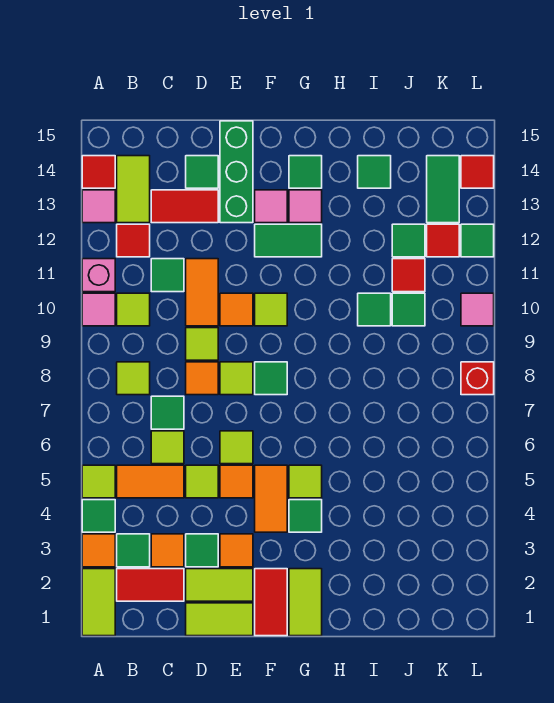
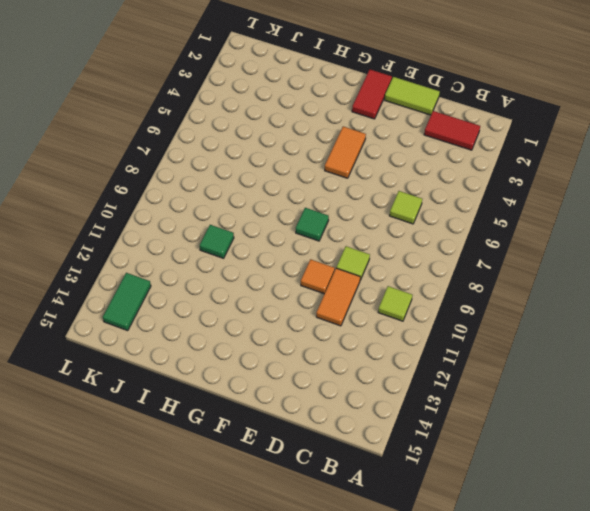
none -> lime 1x2 tile [82,569,115,636]
none -> orange 1x1 tile [82,534,115,567]
none -> green 1x1 tile [82,500,115,532]
none -> lime 1x1 tile [82,465,115,498]

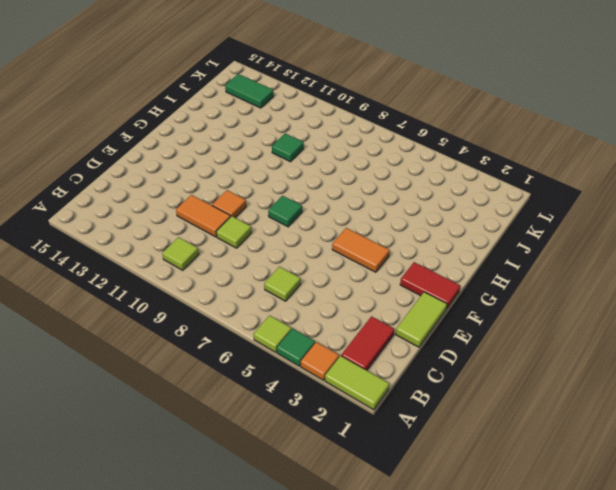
none -> pink 1x1 tile [82,293,115,326]
none -> pink 1x1 brick [82,259,115,292]
none -> pink 1x1 tile [82,190,115,223]
none -> red 1x1 tile [82,156,115,188]

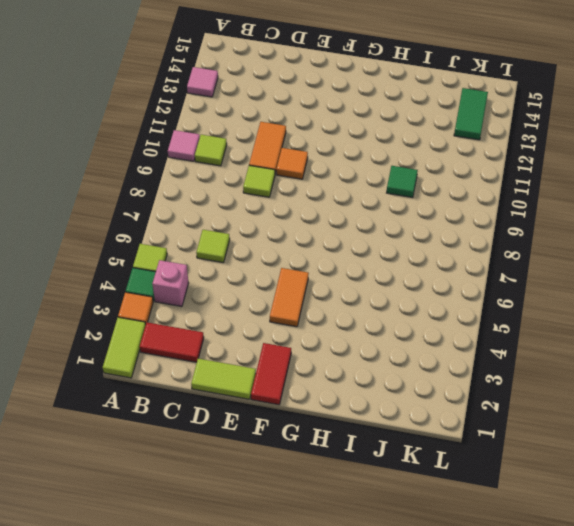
pink 1x1 brick [152,260,189,306] -> pink 1x1 brick moved to [82,259,115,292]
none -> red 1x1 tile [82,156,115,188]
none -> green 1x1 tile [117,534,150,567]
none -> orange 1x2 tile [117,465,184,498]
none -> lime 1x1 tile [117,362,150,395]

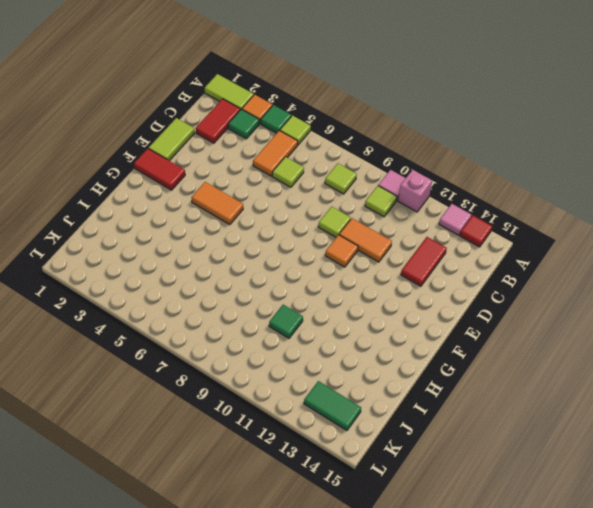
none -> red 1x1 tile [117,224,150,257]
none -> lime 1x2 tile [117,156,150,223]
none -> orange 1x1 tile [151,534,184,567]
none -> green 1x1 tile [151,396,184,429]

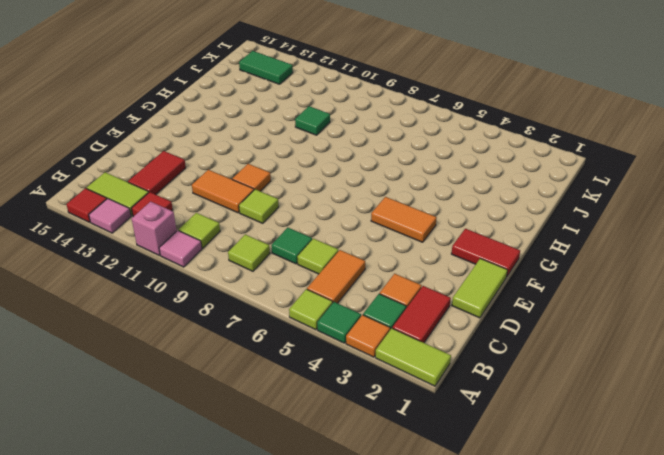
none -> green 1x1 tile [151,259,184,292]
none -> lime 1x2 tile [186,569,253,601]
none -> green 1x1 tile [186,534,218,567]
none -> lime 1x1 tile [186,465,218,498]

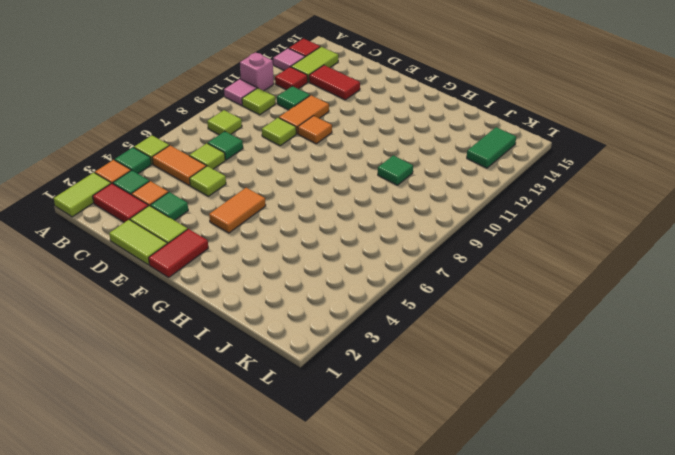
none -> orange 1x1 tile [186,362,218,395]
none -> green 1x1 tile [186,156,218,188]
none -> orange 1x1 tile [220,534,253,567]
none -> orange 1x1 tile [220,465,253,498]

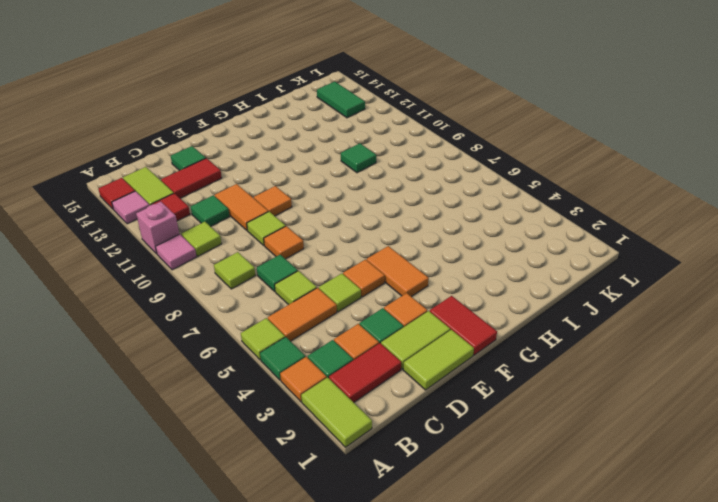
none -> lime 1x1 tile [220,431,253,464]
none -> lime 1x1 tile [220,362,253,395]
none -> green 1x3 brick [220,121,253,223]
none -> green 1x1 tile [255,362,287,395]

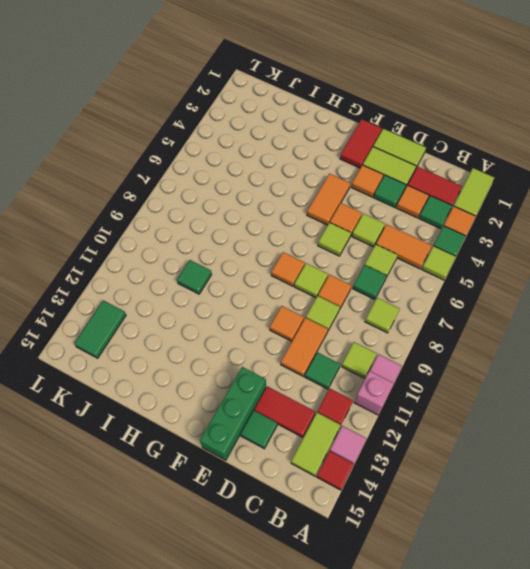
orange 1x1 tile [271,252,305,286] -> green 1x1 tile [255,362,287,395]
none -> lime 1x1 tile [255,293,287,326]
none -> green 1x2 tile [255,224,322,257]
none -> pink 1x1 tile [255,190,287,223]
none -> lime 1x2 tile [289,569,322,636]

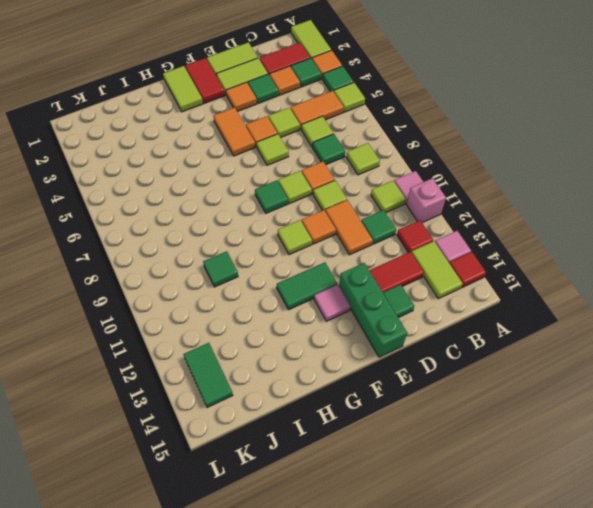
none -> green 1x1 tile [289,500,322,532]
none -> lime 1x1 tile [289,465,322,498]
none -> pink 1x1 tile [289,190,322,223]
none -> green 1x1 tile [289,156,322,188]

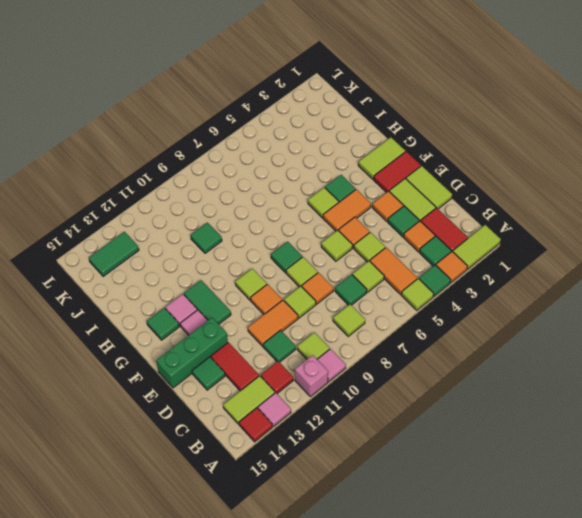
none -> green 1x1 tile [358,156,391,188]
none -> green 1x1 tile [392,293,425,326]
none -> red 1x1 tile [392,259,425,292]
none -> green 1x1 tile [392,224,425,257]

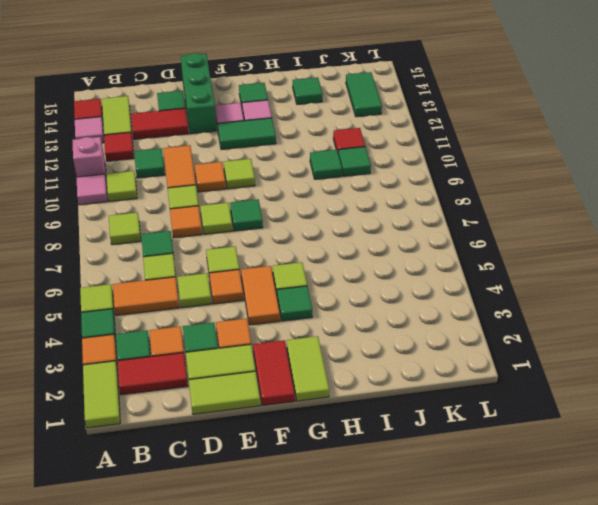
none -> green 1x1 tile [392,224,425,257]
none -> red 1x1 tile [427,224,459,257]
none -> red 1x1 brick [461,362,494,395]
none -> pink 1x1 tile [461,293,494,326]

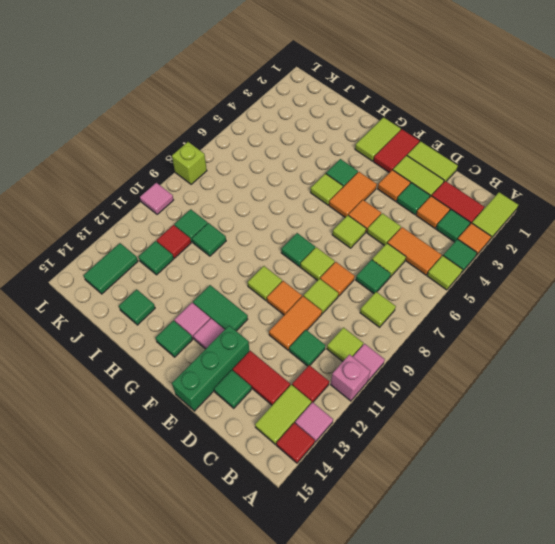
lime 1x1 brick [172,142,207,184] -> red 1x1 brick [461,362,494,395]
none -> red 1x1 tile [427,224,459,257]
none -> green 1x1 tile [461,224,494,257]
none -> red 1x1 tile [461,156,494,188]

